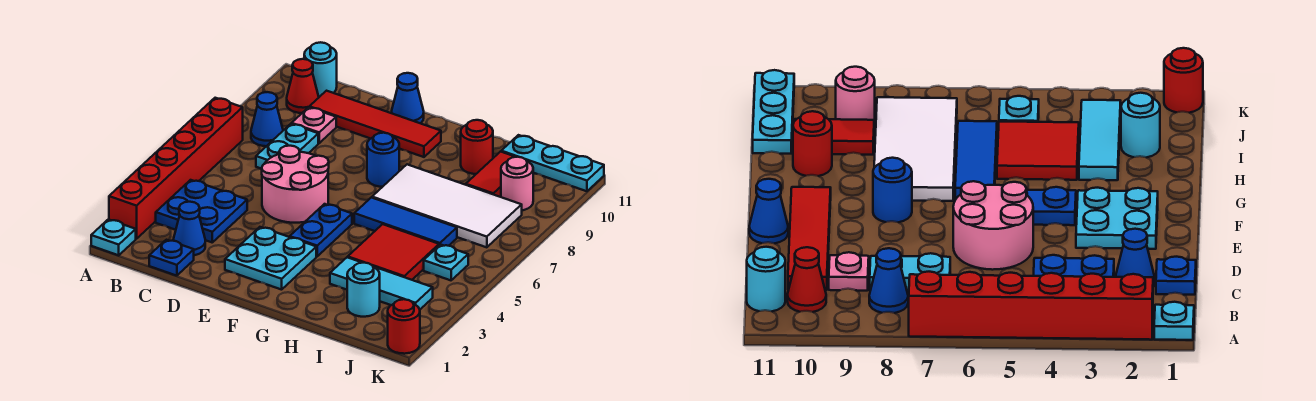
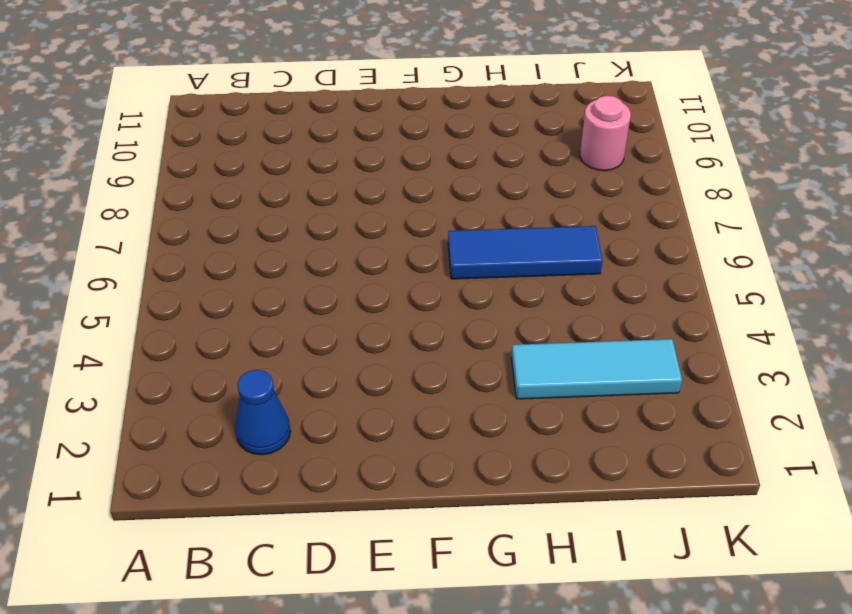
none -> cyan 1x1 plate [91,219,136,255]
none -> red 1x6 brick [109,98,243,239]
none -> blue 2x2 plate [156,180,247,242]

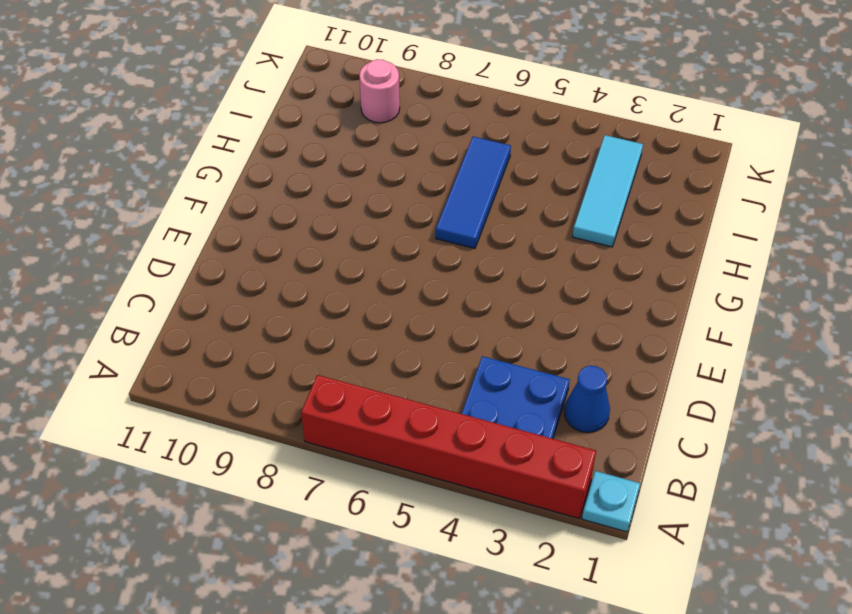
none -> blue 1x1 cone [251,92,283,146]
none -> red 1x1 cone [287,59,319,113]
none -> cyan 1x1 round brick [304,42,337,97]

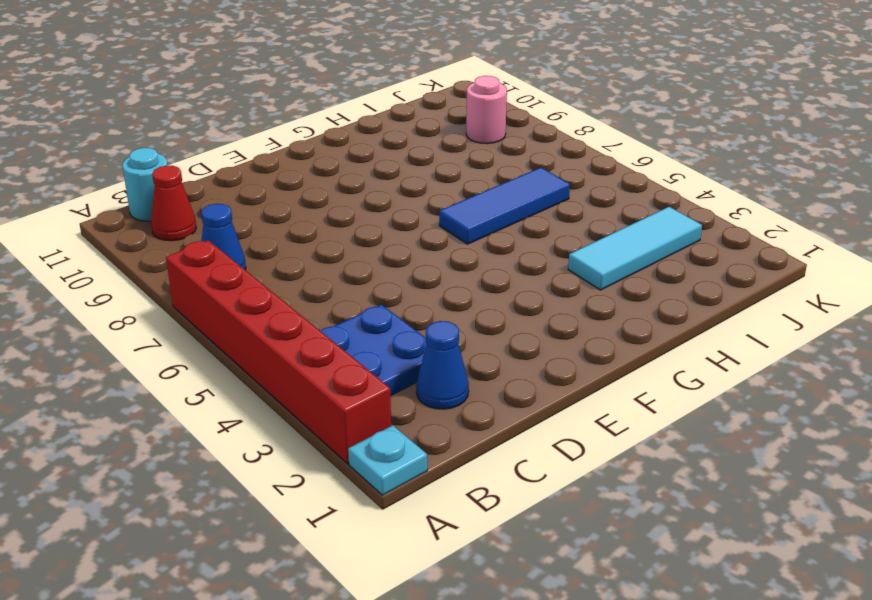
none -> blue 1x1 plate [149,240,194,276]
none -> cyan 1x2 plate [256,124,318,169]
none -> pink 1x1 plate [292,107,336,143]

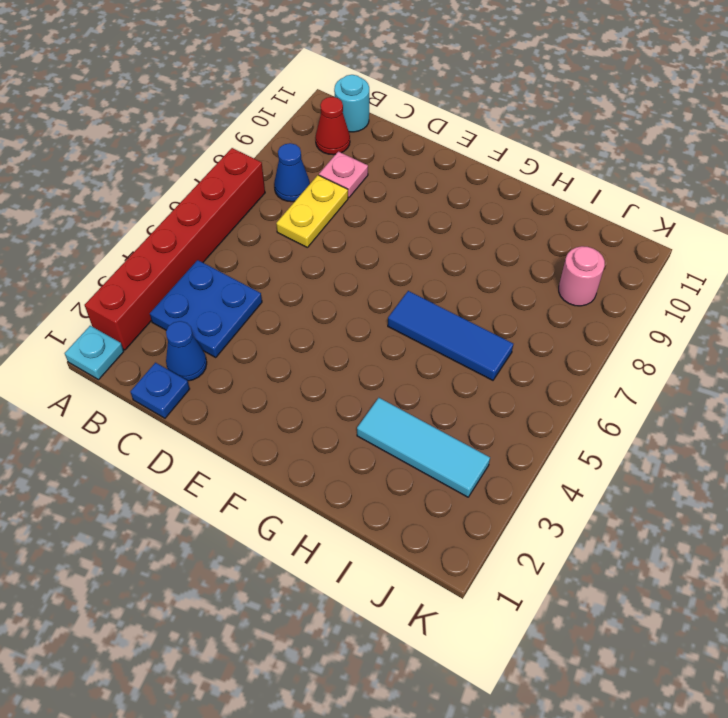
yellow 1x2 plate [276,175,348,247] -> cyan 1x2 plate [256,124,318,169]
none -> red 1x4 tile [309,91,441,157]
none -> pink 2x2 round brick [262,146,329,223]
none -> cyan 2x2 plate [225,227,316,290]

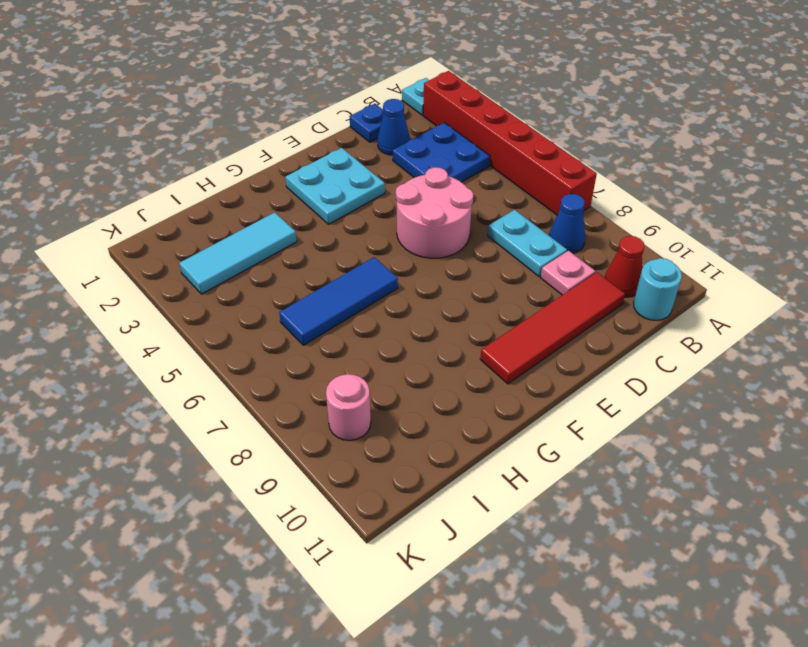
none -> blue 1x1 cone [391,73,424,123]
none -> blue 1x2 plate [290,204,352,256]
none -> blue 1x1 round brick [367,133,399,187]

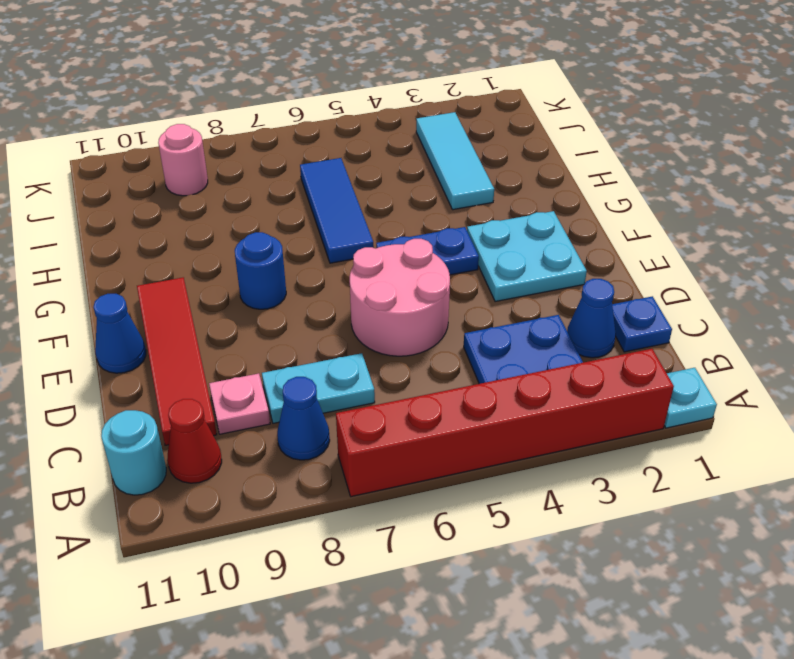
none -> white 2x4 tile [372,164,522,247]
none -> red 2x2 tile [348,224,439,280]
none -> red 1x1 round brick [461,120,493,174]

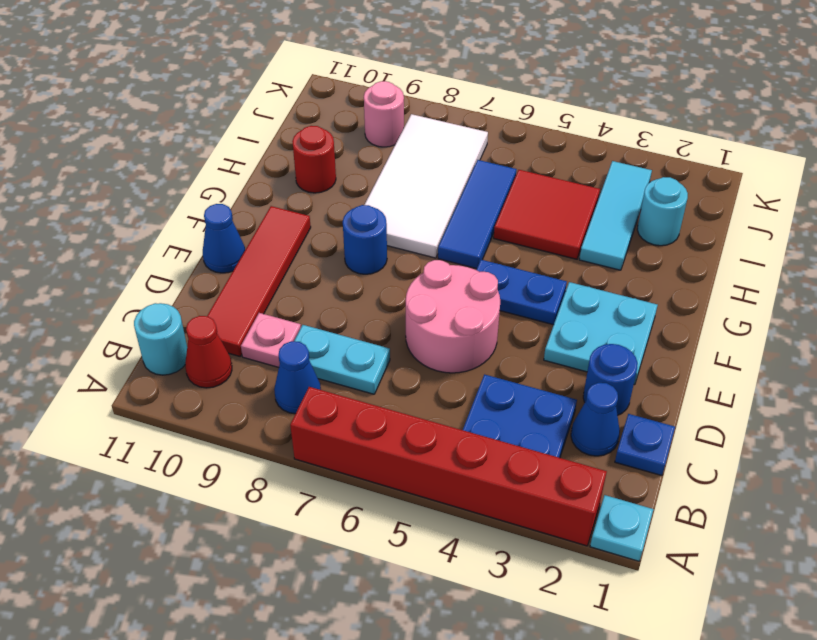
blue 1x1 round brick [583,344,638,415] -> none
none -> red 1x2 tile [466,152,528,197]
none -> cyan 1x3 plate [501,135,604,191]
none -> cyan 1x1 plate [424,244,468,280]

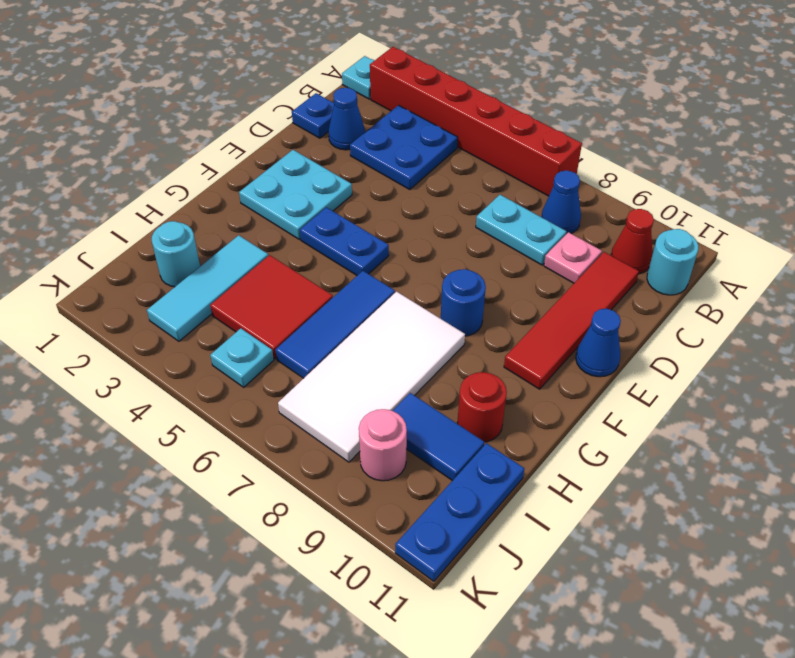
blue 1x2 tile [393,393,484,481] -> red 1x2 tile [466,152,528,197]
blue 1x3 plate [395,443,524,581] -> cyan 1x3 plate [501,135,604,191]
none -> pink 2x2 round brick [262,146,329,223]
none -> red 1x1 round brick [388,299,420,354]

